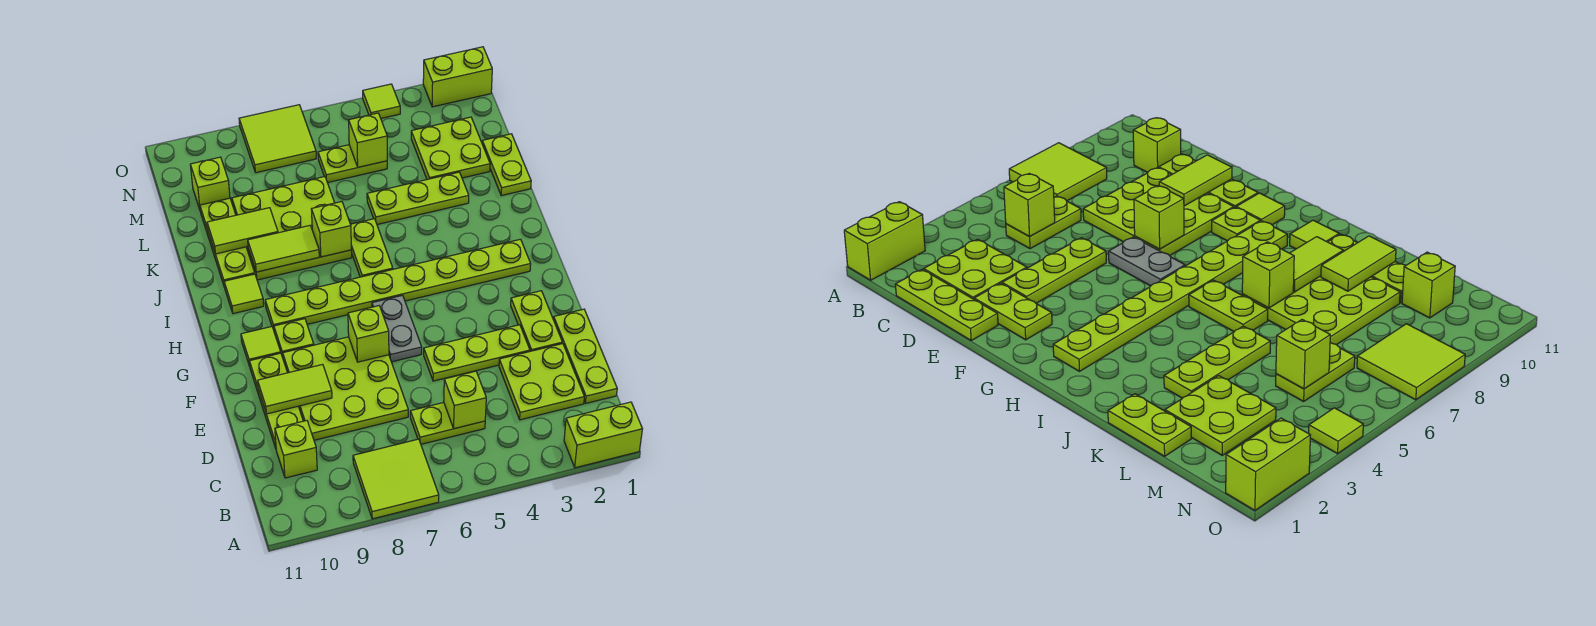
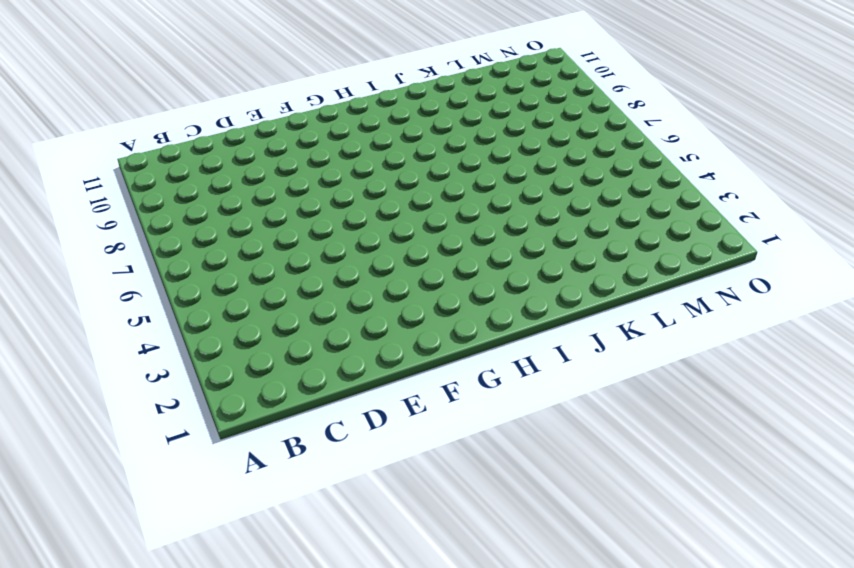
none -> lime 1x2 brick [564,402,642,468]
none -> lime 2x2 tile [353,439,439,519]
none -> lime 1x3 plate [553,309,617,404]
none -> lime 2x2 plate [499,344,584,420]

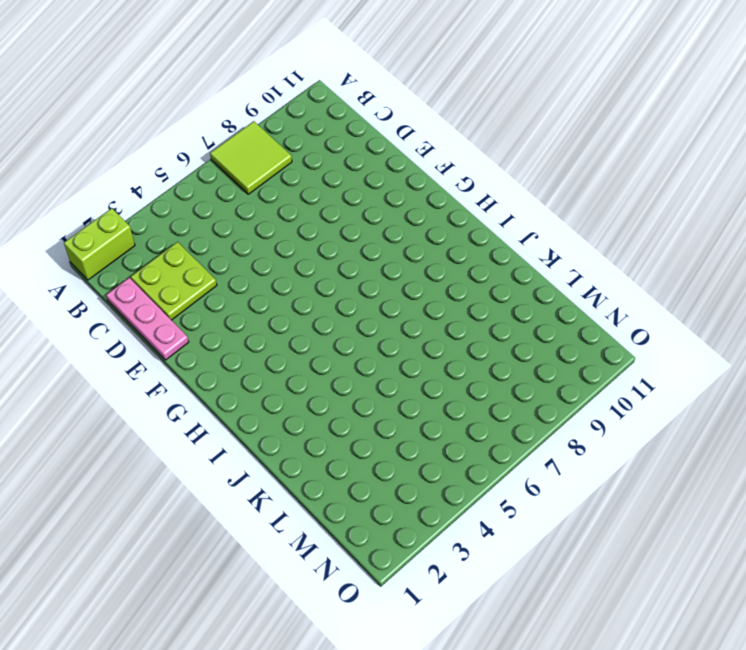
pink 1x3 plate [106,278,189,360] -> lime 1x3 plate [553,309,617,404]
none -> lime 1x2 plate [410,403,485,444]
none -> lime 1x1 brick [275,421,317,478]
none -> lime 3x3 plate [283,337,408,440]
none -> lime 1x3 plate [249,353,303,448]

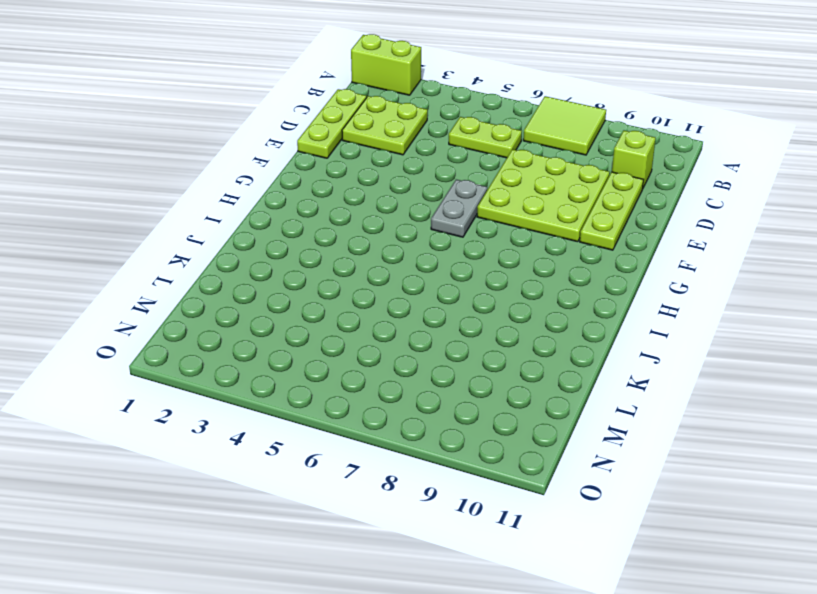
none -> lime 1x2 plate [511,291,562,351]
none -> lime 1x3 plate [424,325,530,381]
none -> lime 1x1 plate [274,319,314,357]
none -> lime 1x1 tile [241,327,281,366]

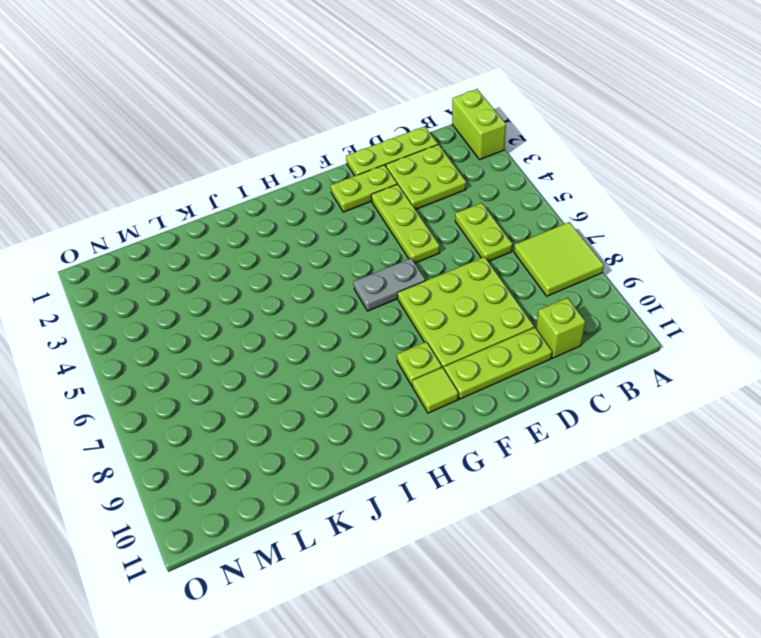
none -> lime 1x8 plate [265,239,531,330]
none -> lime 1x2 plate [350,219,393,277]
none -> lime 1x1 tile [224,274,264,314]
none -> lime 3x3 plate [232,177,352,280]

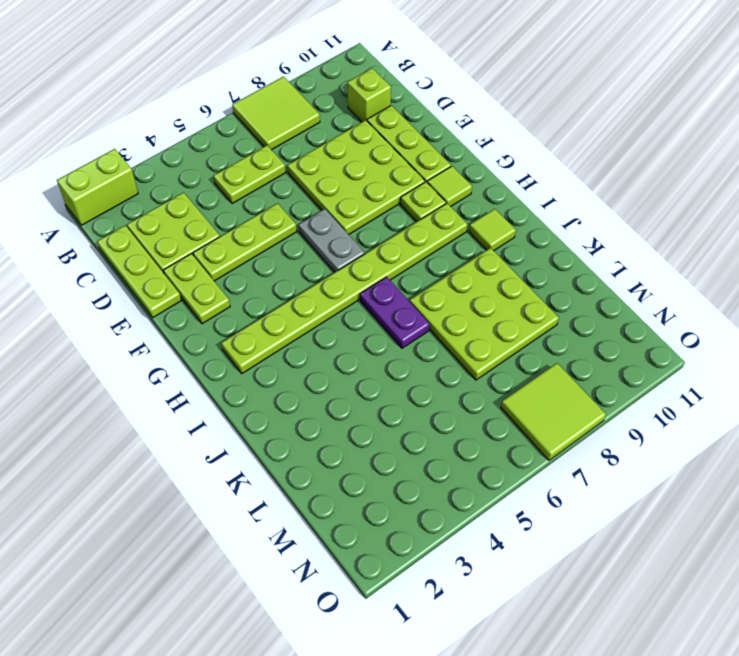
purple 1x2 plate [360,277,430,348] -> lime 1x2 plate [350,219,393,277]
none -> lime 1x3 plate [200,198,255,287]
none -> lime 1x2 plate [482,134,531,196]
none -> lime 1x3 plate [367,172,469,224]
none -> lime 2x2 plate [411,117,490,179]

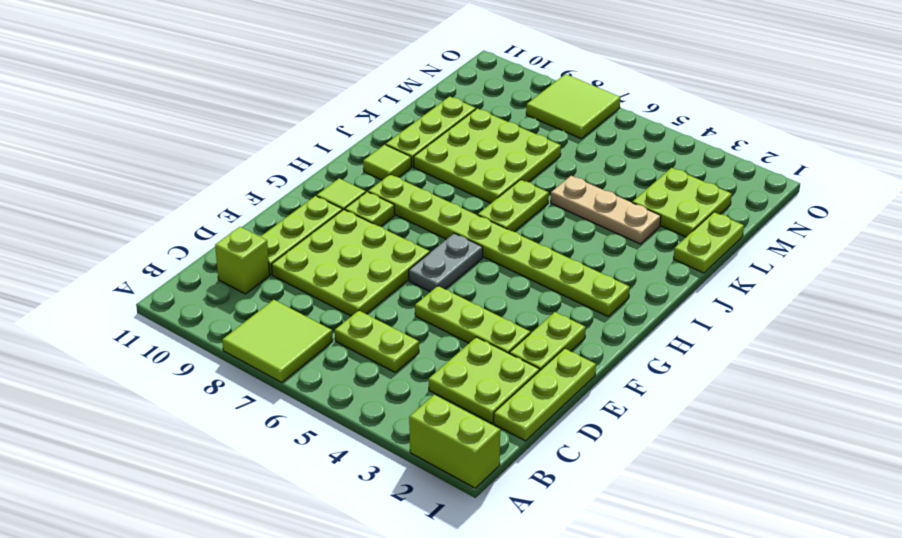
tan 1x3 plate [551,176,661,244] -> lime 1x3 plate [367,172,469,224]
none -> lime 1x2 plate [318,145,387,183]
none -> lime 1x1 brick [190,157,230,209]
none -> lime 1x2 brick [423,47,492,107]
none -> lime 1x1 tile [363,84,400,118]

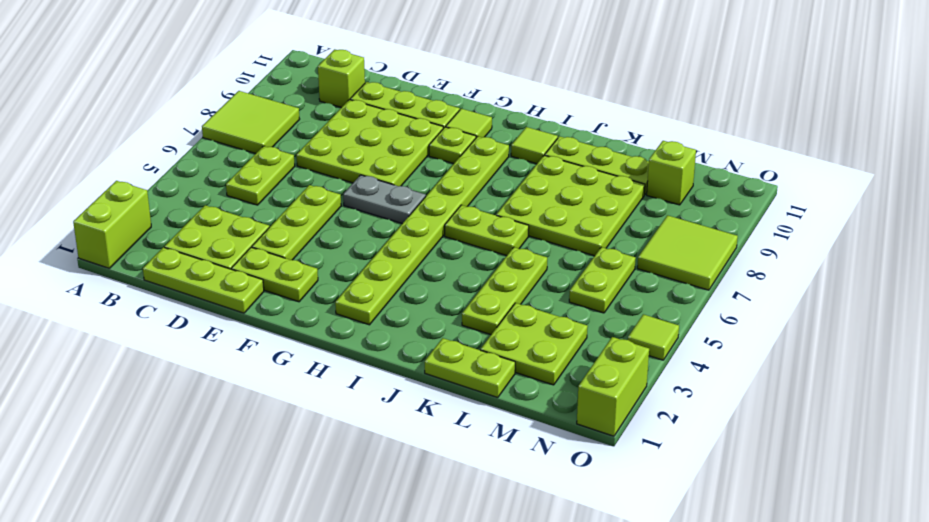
none -> lime 1x1 brick [444,371,486,429]
none -> lime 1x2 tile [258,364,332,414]
none -> lime 1x1 brick [348,306,389,362]
none -> lime 1x1 brick [311,202,351,257]

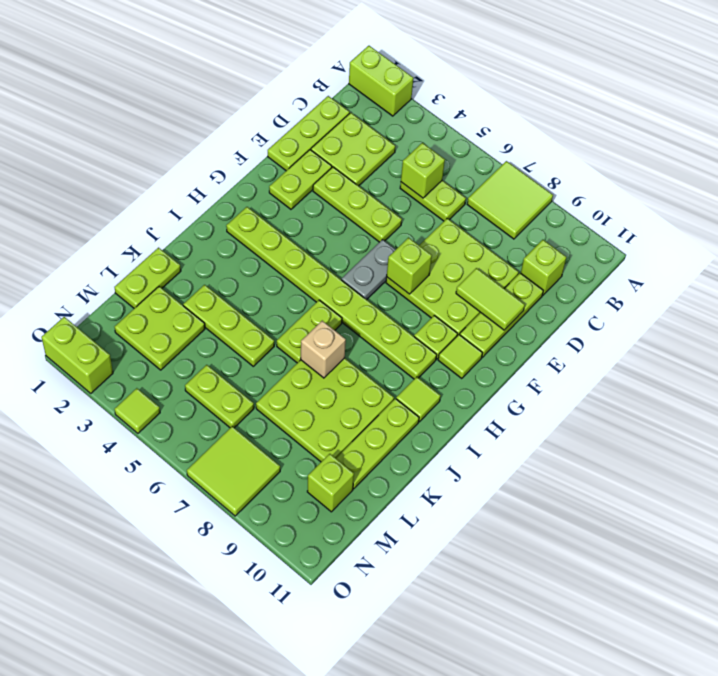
tan 1x1 brick [301,321,346,378] -> lime 1x1 brick [311,202,351,257]
none -> lime 1x2 tile [248,226,319,272]
none -> lime 1x2 tile [207,208,278,254]
none -> lime 1x1 brick [349,113,387,167]

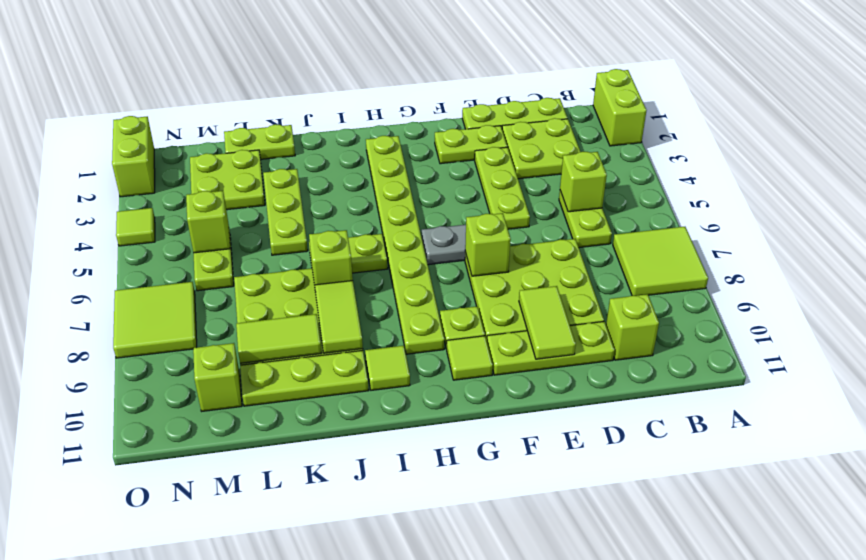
lime 1x2 tile [236,314,321,363] -> lime 1x2 tile turned to [207,208,278,254]

